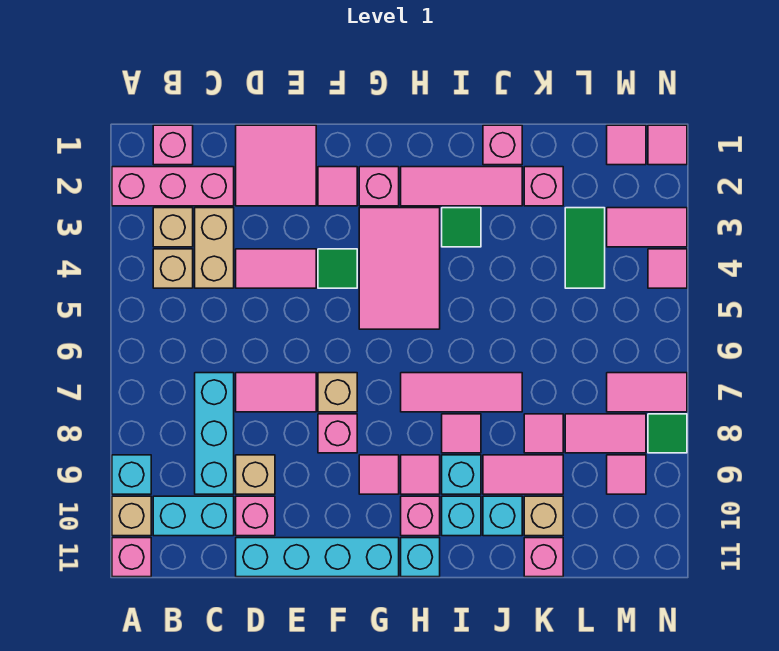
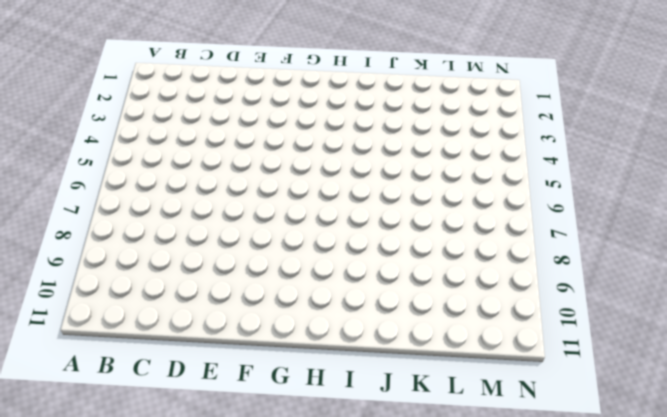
none -> pink 1x3 brick [112,167,234,206]
none -> cyan 1x1 brick [112,455,151,494]
none -> tan 1x1 brick [112,496,151,536]
none -> pink 1x1 brick [112,538,151,577]

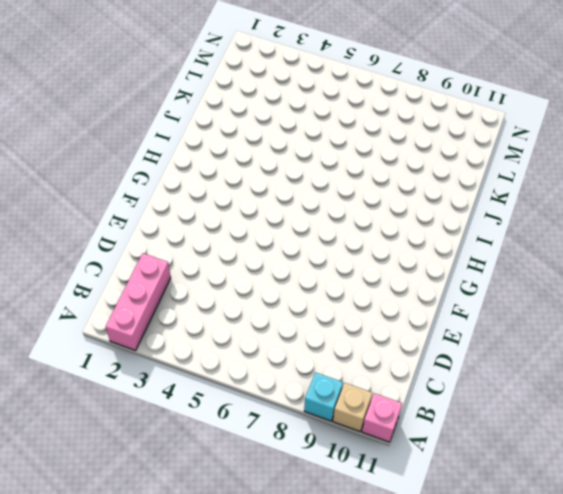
none -> pink 1x1 brick [153,125,193,165]
none -> tan 1x1 brick [153,208,193,247]
none -> tan 1x1 brick [153,249,193,288]
none -> cyan 1x2 brick [153,496,234,536]

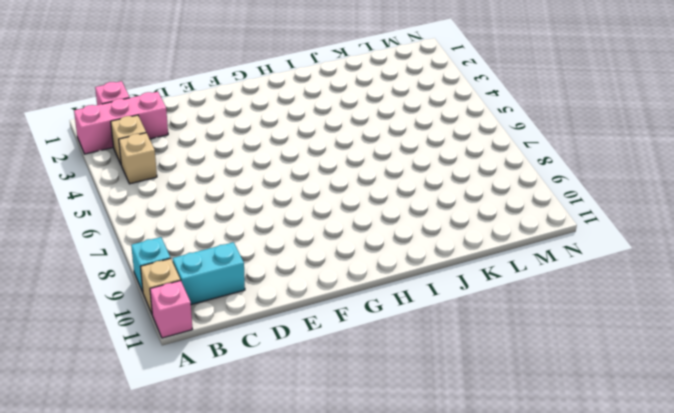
none -> tan 1x2 brick [195,208,234,288]
none -> cyan 1x3 brick [195,373,234,494]
none -> pink 2x2 tile [236,125,316,206]
none -> pink 1x2 tile [236,249,316,288]

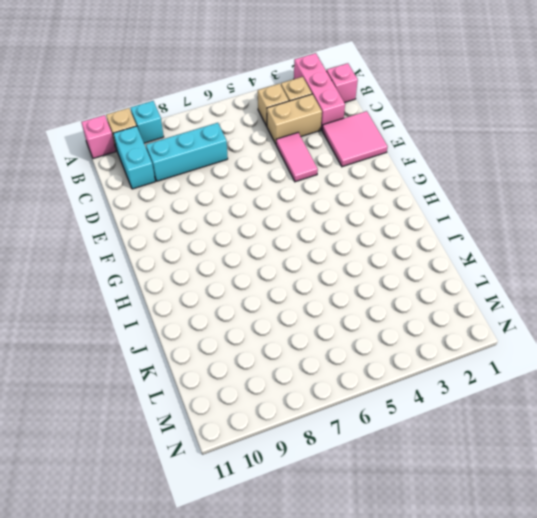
none -> pink 1x2 tile [236,373,316,412]
none -> tan 1x1 brick [236,455,275,494]
none -> pink 1x1 brick [236,496,275,536]
none -> cyan 1x4 brick [236,538,399,577]

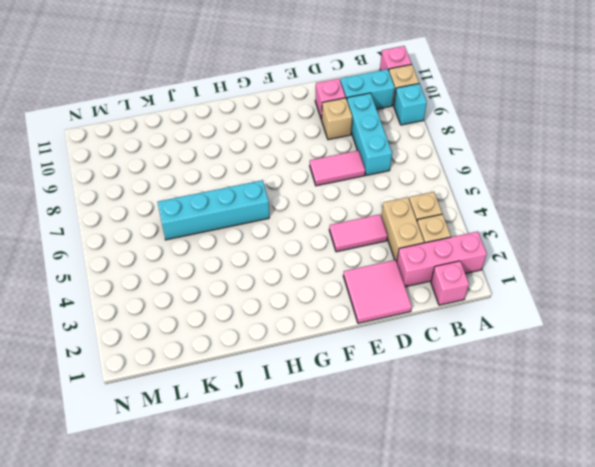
cyan 1x4 brick [158,180,269,240] -> cyan 1x4 brick moved to [236,538,399,577]
none -> pink 1x1 tile [318,167,357,206]
none -> green 1x1 tile [318,249,357,288]
none -> tan 1x1 brick [318,373,357,412]
none -> pink 1x1 brick [318,414,357,453]

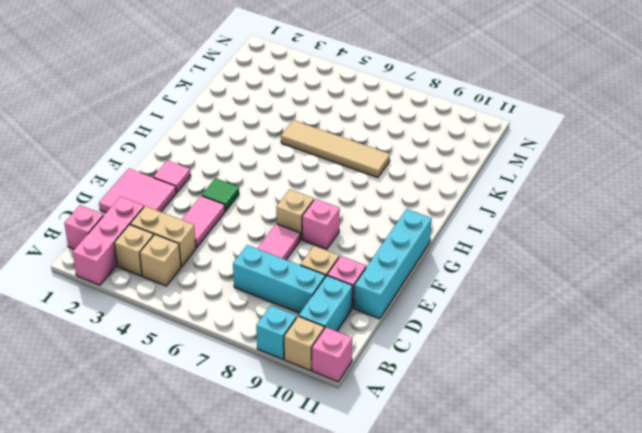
tan 1x4 tile [281,120,390,178] -> pink 1x3 tile [401,373,522,412]
none -> pink 1x1 brick [359,167,399,206]
none -> pink 2x3 tile [359,208,440,329]
none -> pink 1x1 tile [359,455,399,494]
none -> pink 1x3 tile [401,167,522,206]

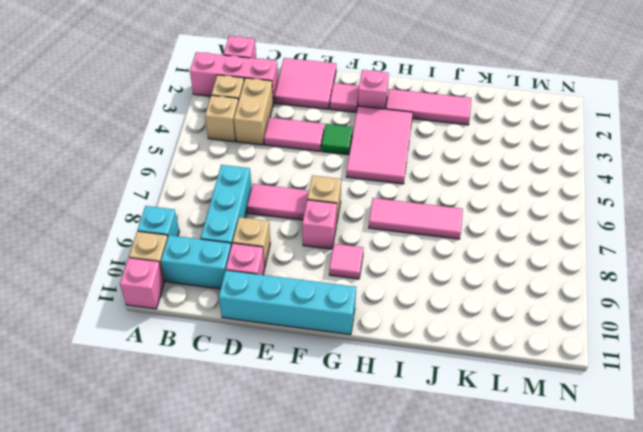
none -> pink 1x1 tile [401,455,440,494]
none -> pink 1x1 brick [401,496,440,536]
none -> cyan 1x1 brick [401,538,440,577]
none -> green 1x1 tile [442,208,481,247]

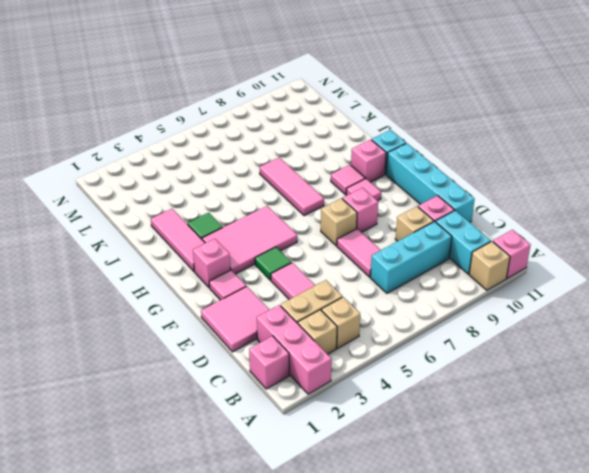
none -> cyan 1x1 brick [112,455,151,494]
none -> pink 1x1 tile [442,414,481,453]
none -> cyan 1x1 brick [442,455,481,494]
none -> cyan 1x1 brick [442,496,481,536]

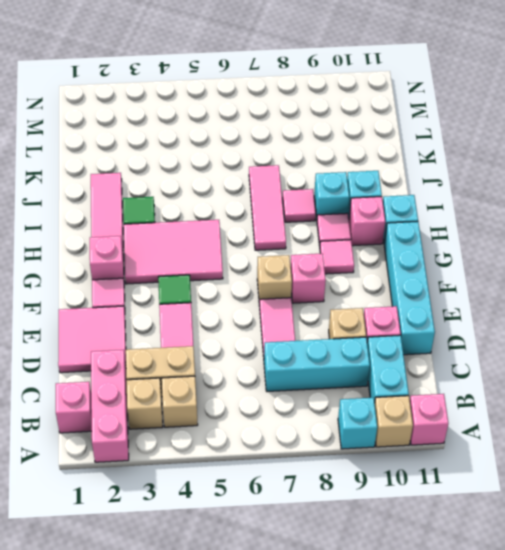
none -> pink 1x1 brick [483,125,522,165]
none -> pink 1x2 tile [483,455,563,494]
none -> cyan 1x1 brick [483,496,522,536]
none -> pink 1x1 brick [524,167,563,206]

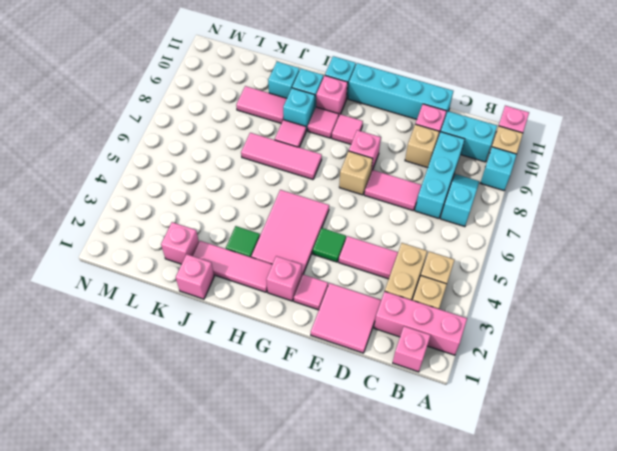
cyan 1x2 slope [441,174,479,227] -> none
none -> pink 1x1 tile [524,414,563,453]
none -> tan 1x1 brick [524,496,563,536]
none -> pink 1x1 brick [524,538,563,577]
none -> green 1x2 tile [565,208,605,288]

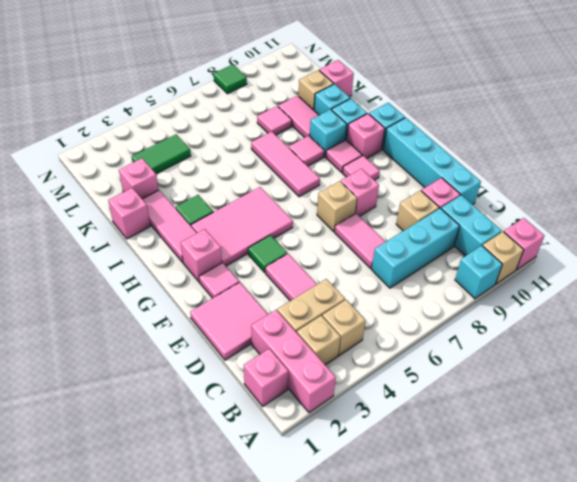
none -> pink 1x2 tile [565,414,646,453]
none -> pink 1x1 tile [607,125,646,165]
none -> pink 1x2 tile [607,208,687,247]
none -> pink 1x2 tile [607,373,687,412]

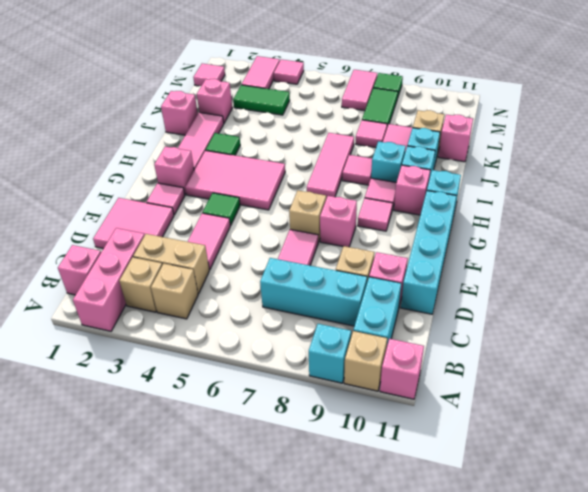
green 1x2 tile [362,88,398,127] -> pink 1x2 tile [565,414,646,453]
none -> pink 1x1 tile [607,455,646,494]
none -> pink 1x1 tile [648,125,687,165]

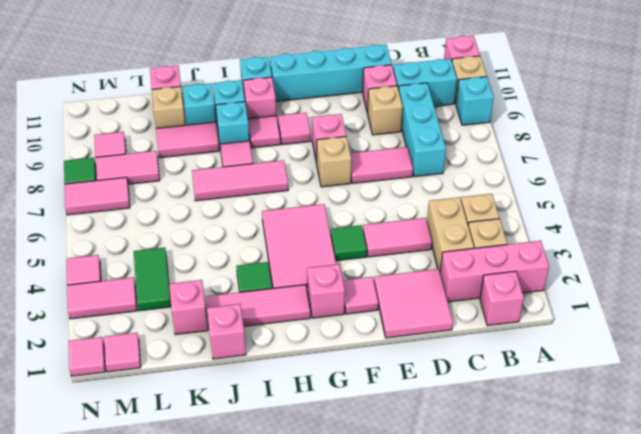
none -> pink 1x1 tile [524,414,563,453]

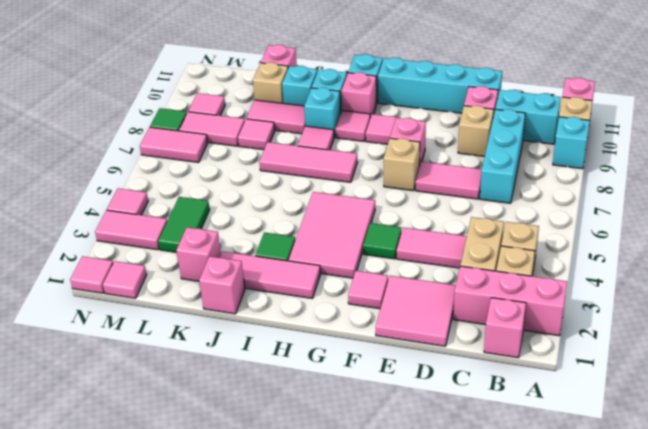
none -> pink 1x1 brick [359,167,399,206]

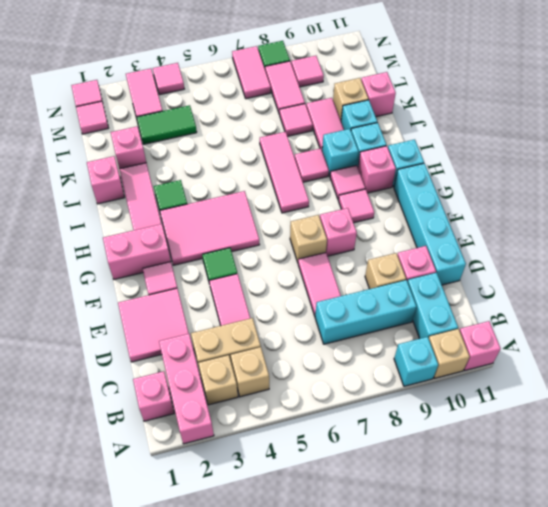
pink 1x2 brick [103,224,171,279] -> pink 1x1 brick [359,167,399,206]

